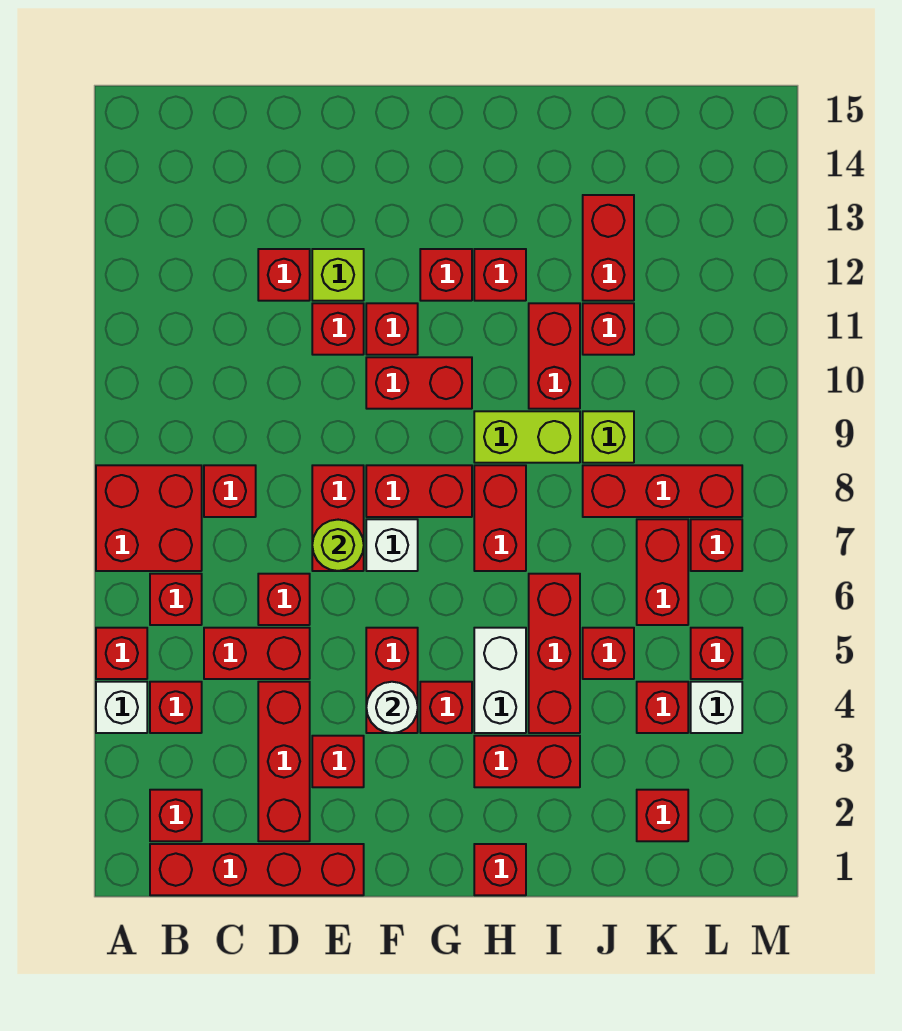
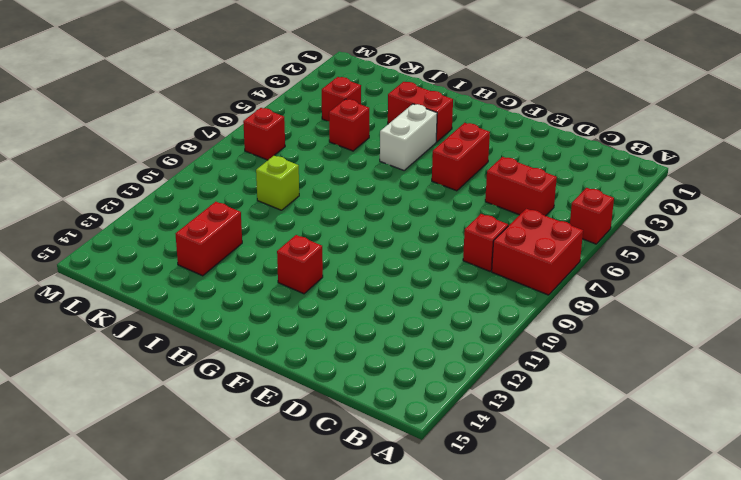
none -> white 1x1 brick [96,682,147,733]
none -> red 1x4 brick [150,844,364,895]
none -> red 1x1 brick [150,790,202,841]
none -> red 1x1 brick [150,682,202,733]

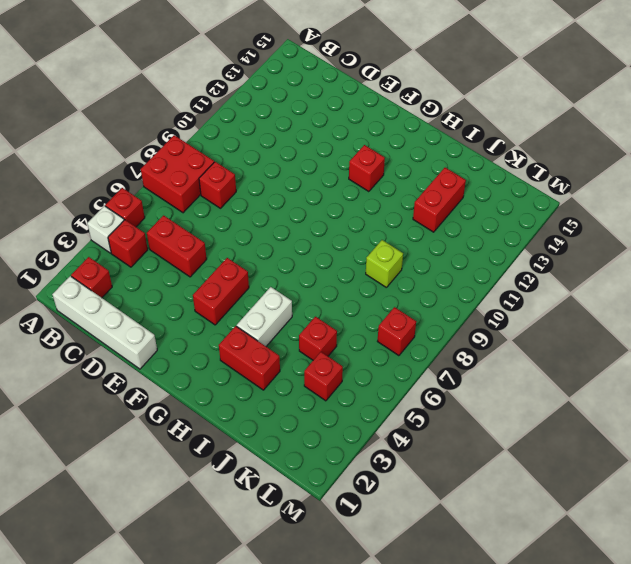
white 1x4 brick [52,276,157,369] -> red 1x4 brick [150,844,364,895]
none -> red 1x1 brick [150,574,202,625]
none -> red 1x3 brick [258,682,310,841]
none -> red 1x1 brick [258,574,310,625]
none -> red 1x1 brick [258,249,310,301]

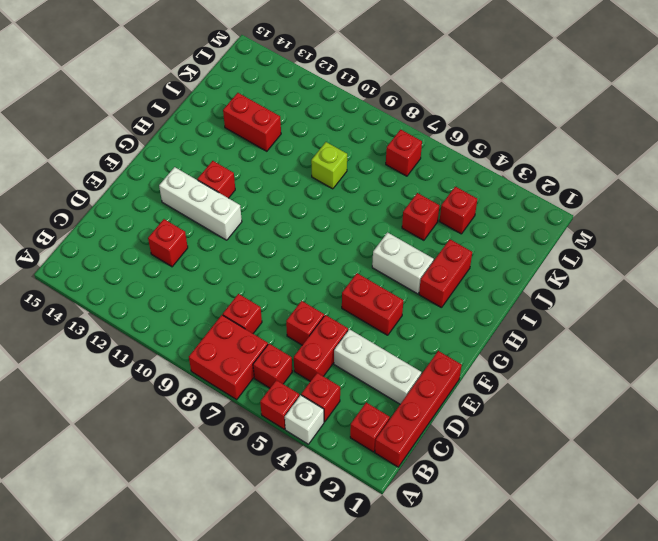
white 1x3 brick [334,329,421,404] -> red 1x3 brick [258,682,310,841]
white 1x3 brick [159,167,242,240] -> red 1x1 brick [366,303,418,355]
none -> red 1x1 brick [312,736,364,787]
none -> red 1x2 brick [312,465,364,571]
none -> red 1x1 brick [312,303,364,355]
none -> lime 1x1 brick [312,249,364,301]

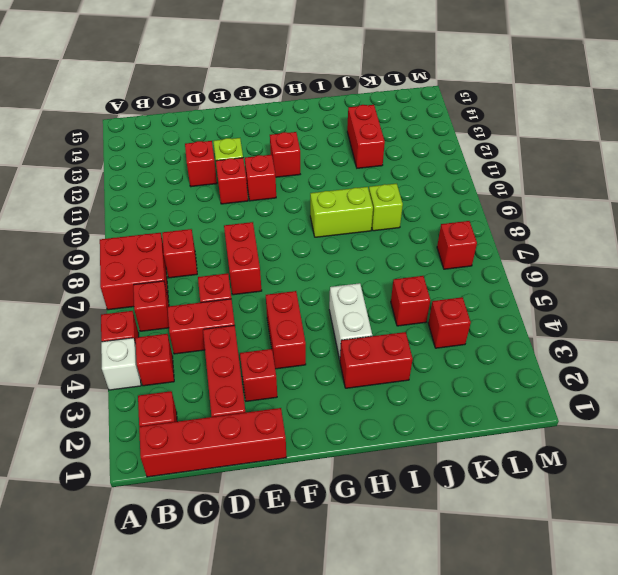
none -> white 1x1 brick [366,519,418,571]
none -> red 1x2 brick [366,465,472,517]
none -> red 1x2 brick [366,357,472,409]
none -> red 1x1 brick [420,682,472,733]

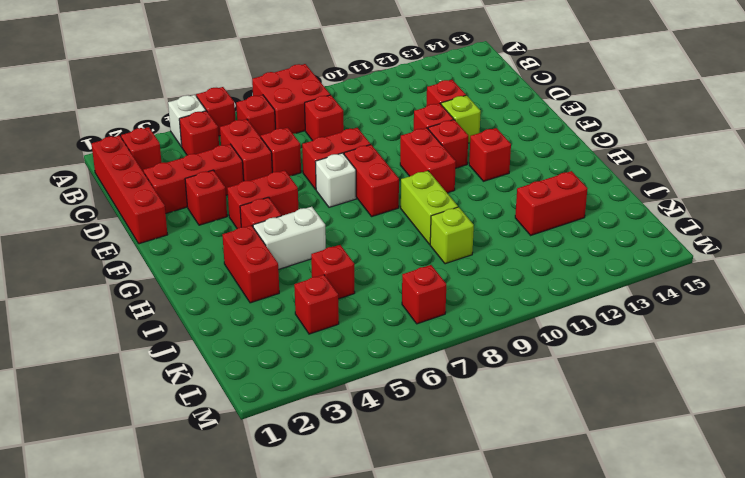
none -> red 1x1 brick [474,844,526,895]
none -> red 1x2 brick [474,465,526,571]
none -> red 1x1 brick [474,249,526,301]
none -> red 1x3 brick [529,574,580,733]

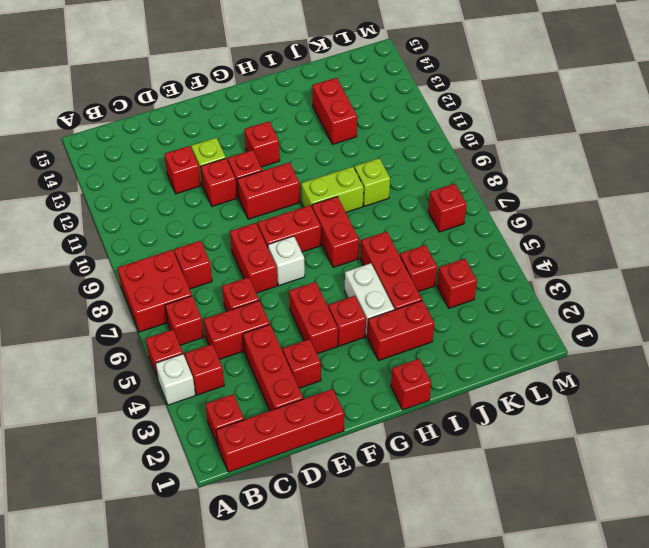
none -> red 1x1 brick [474,249,526,301]
none -> red 1x2 brick [529,303,580,409]
none -> red 1x3 brick [583,465,742,517]
none -> red 1x1 brick [583,303,634,355]

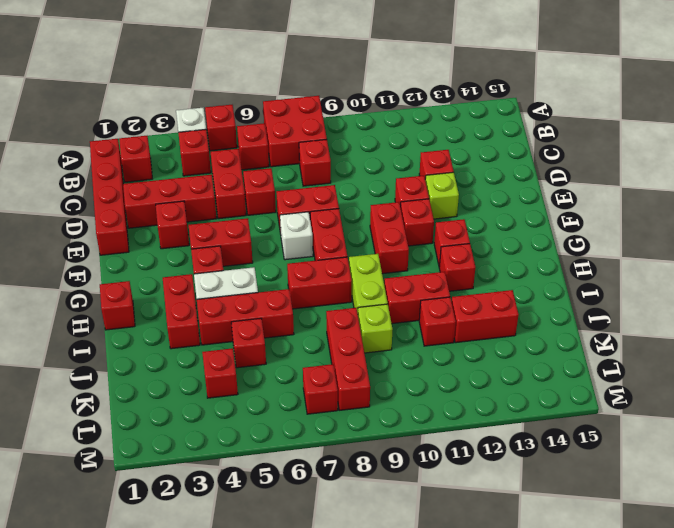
none -> red 1x1 brick [637,790,688,841]
none -> red 1x2 brick [637,519,688,625]
none -> white 1x1 brick [691,682,742,733]
none -> red 1x1 brick [691,628,742,679]

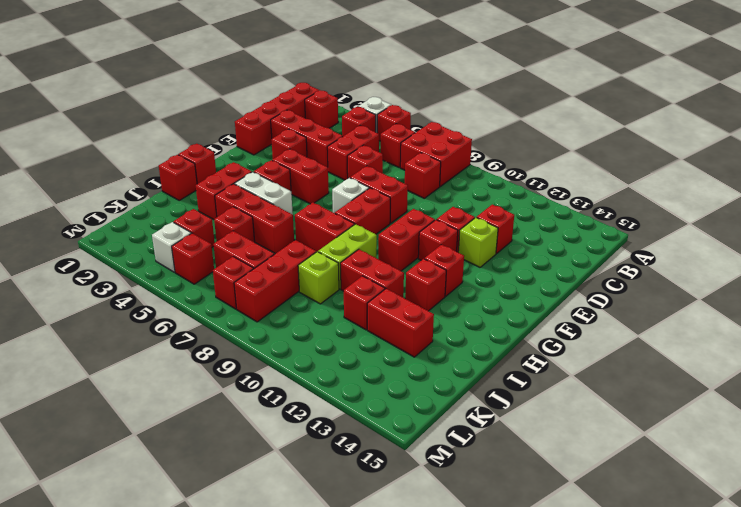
red 1x1 brick [159,155,197,200] -> red 1x1 brick moved to [637,790,688,841]
none -> lime 1x1 round brick [312,520,364,571]
none -> white 1x1 round brick [366,682,418,733]

